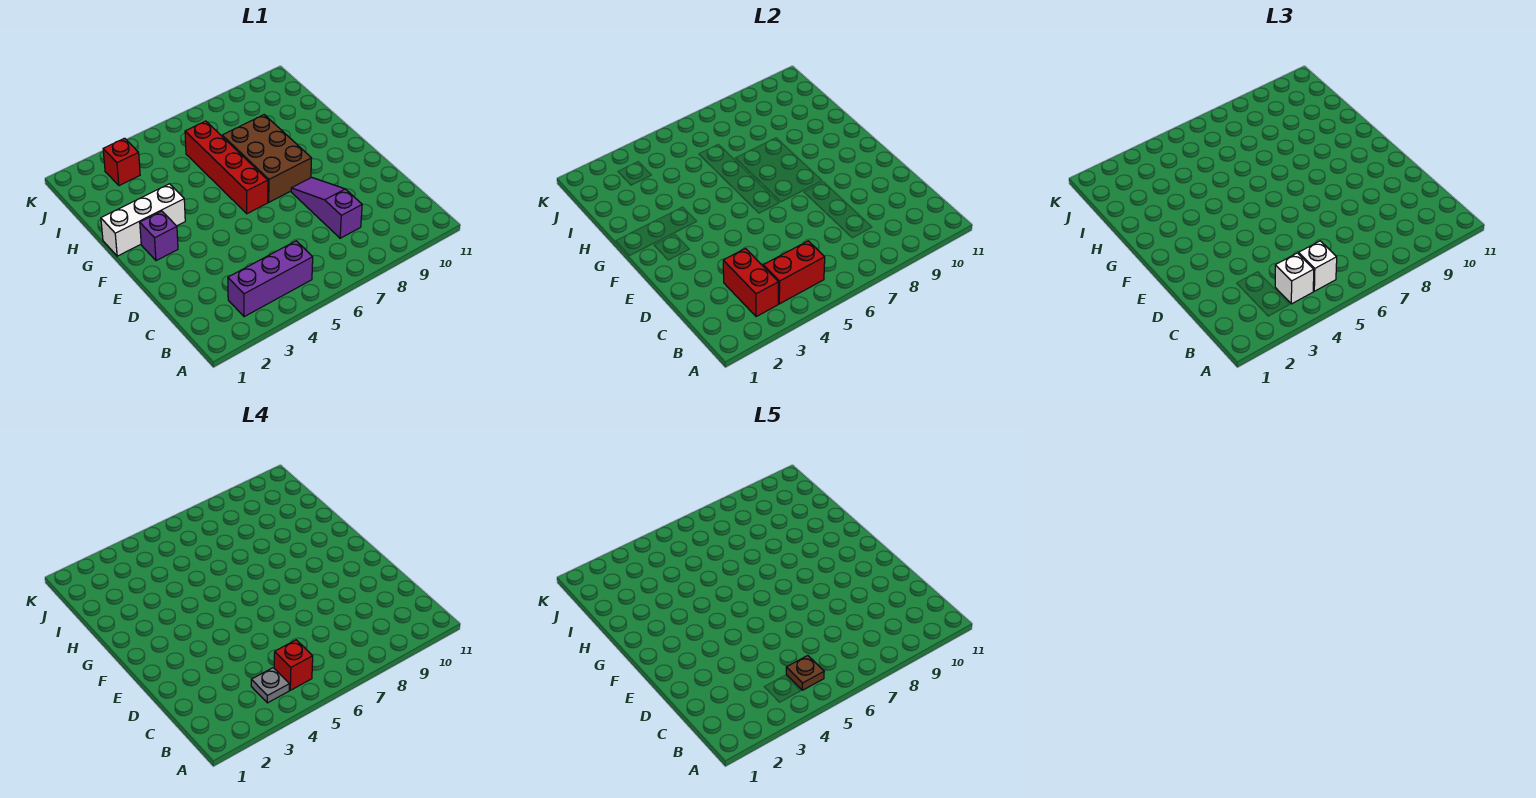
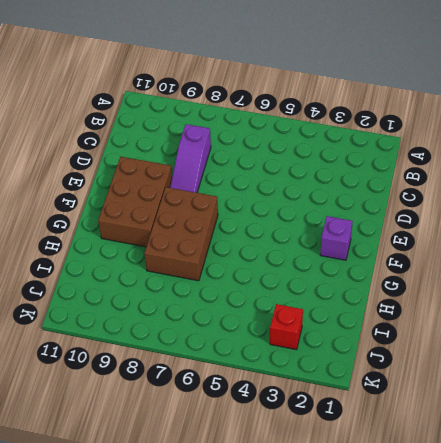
brown 2x3 brick [98,157,172,247] -> none
none -> purple 1x3 brick [228,241,313,317]
none -> red 1x4 brick [185,121,268,214]
none -> white 1x3 brick [101,184,185,256]

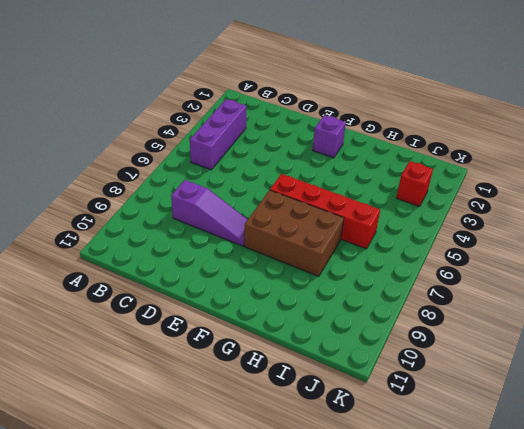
none -> white 1x3 brick [101,184,185,256]
none -> red 1x2 brick [723,249,778,317]
none -> red 1x2 brick [763,241,825,304]

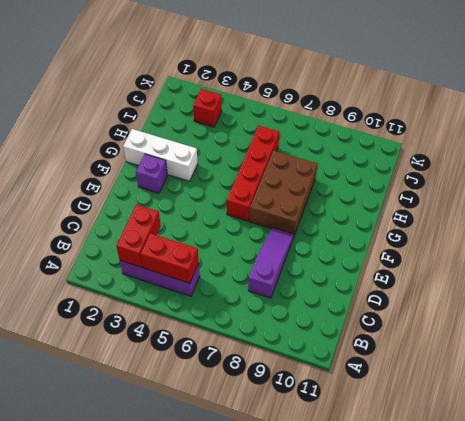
none -> white 1x1 brick [1275,253,1314,304]
none -> white 1x1 brick [1299,241,1337,291]
none -> grey 1x1 plate [251,668,289,703]

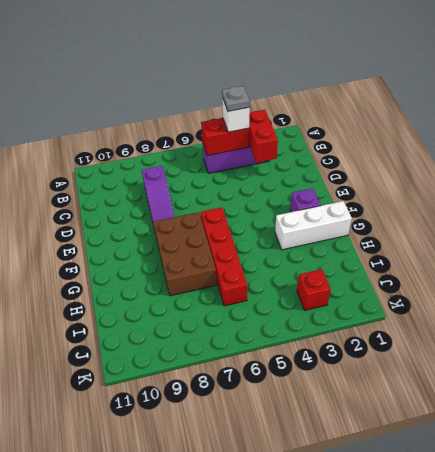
none -> white 1x1 brick [1299,241,1337,291]
none -> red 1x1 brick [274,640,313,690]
none -> brown 1x1 plate [786,656,824,690]

